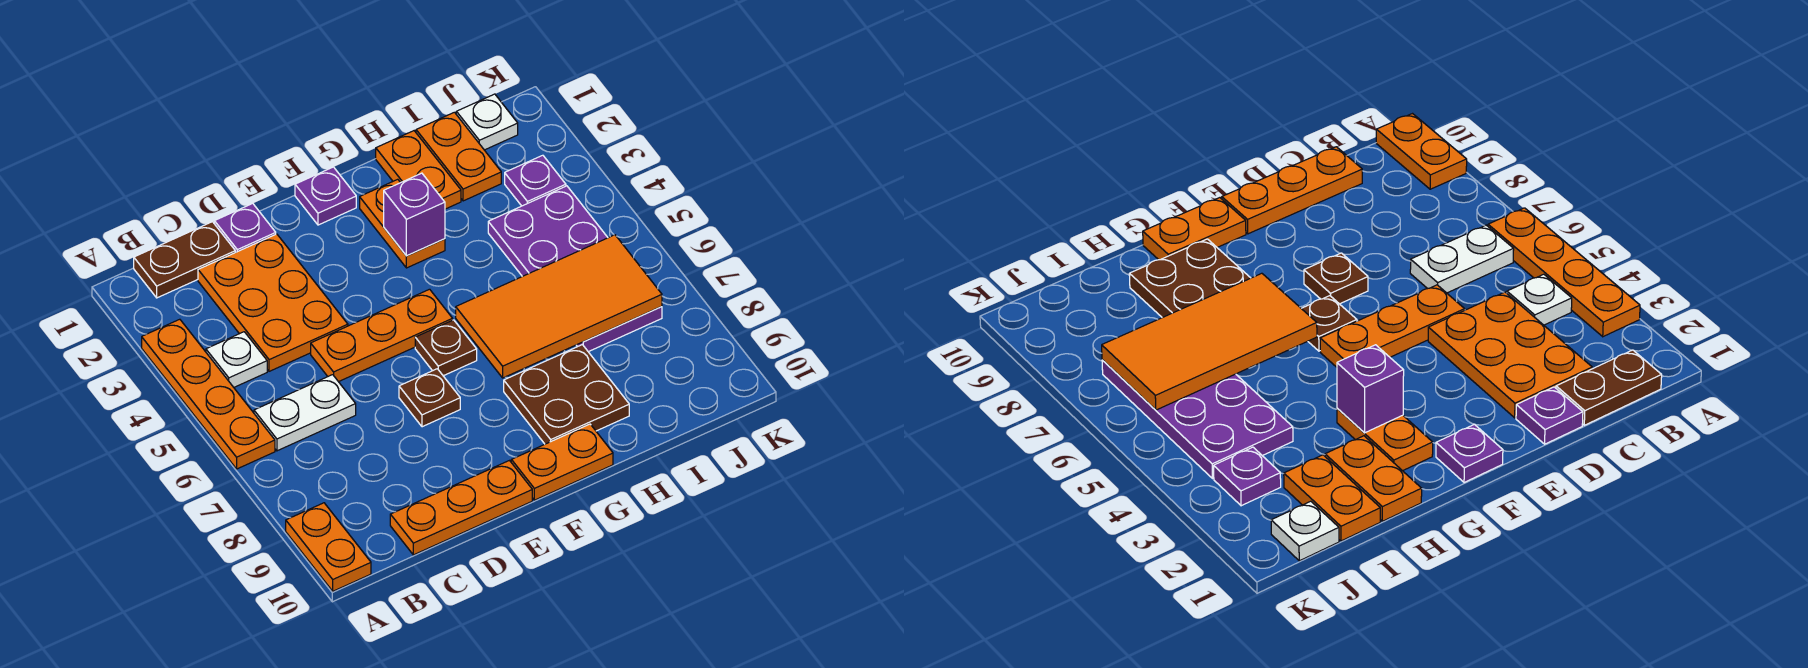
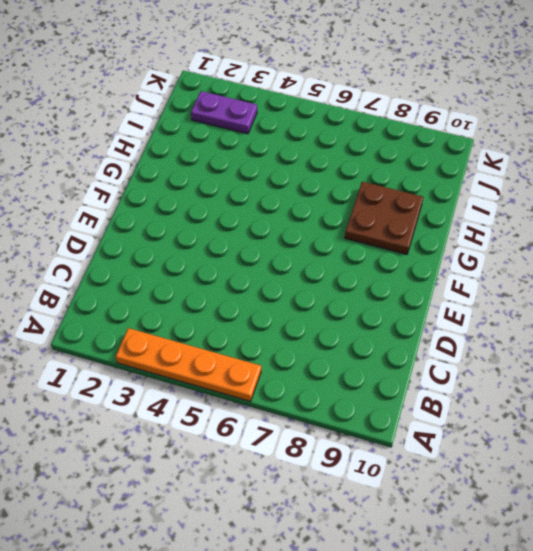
purple 1x2 plate [191,91,257,134] -> purple 1x1 plate [505,155,566,206]
none -> orange 1x2 plate [286,503,371,591]
none -> brown 1x2 plate [134,222,235,298]
none -> white 1x1 plate [206,332,267,387]

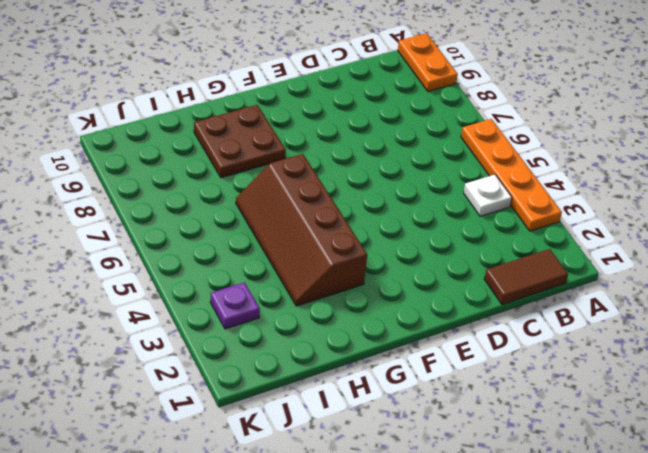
brown 1x2 tile [484,249,568,305] -> brown 1x2 plate [134,222,235,298]
brown 2x4 slope [236,154,367,306] -> orange 1x2 plate [360,179,445,268]
none -> white 1x2 plate [254,375,356,451]
none -> orange 2x3 plate [198,234,348,371]
none -> orange 1x3 plate [390,461,532,555]

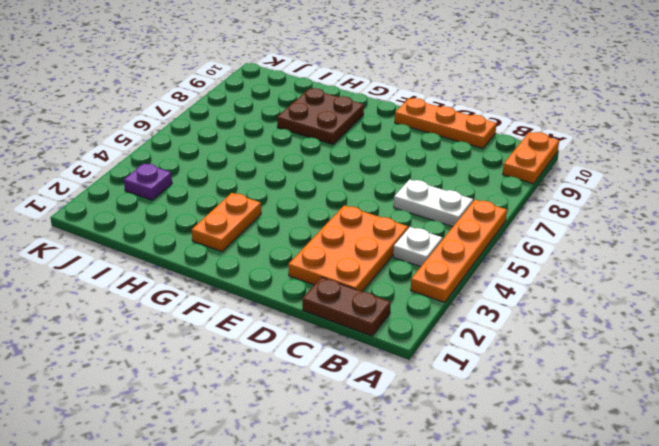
none -> purple 1x1 plate [214,203,276,252]
none -> orange 1x3 plate [311,289,453,382]
none -> brown 1x1 plate [399,369,460,427]

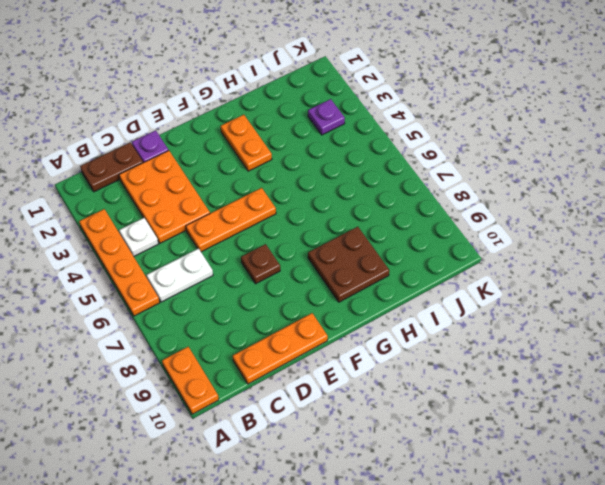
none -> purple 1x1 plate [295,167,356,225]
none -> brown 1x1 plate [415,320,477,376]
none -> orange 1x2 plate [511,424,613,500]

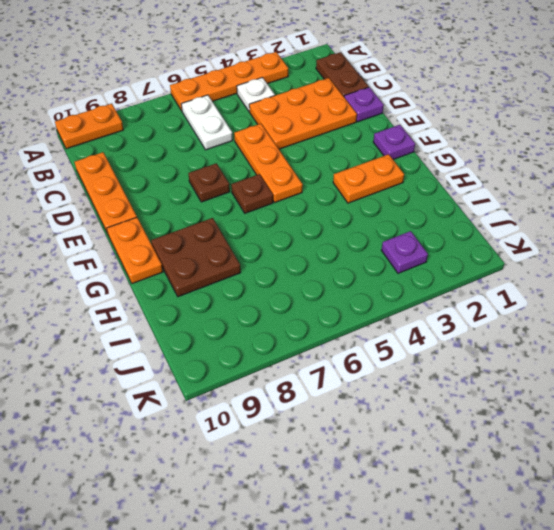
none -> orange 1x2 plate [376,131,461,209]
none -> orange 1x2 plate [416,112,501,201]
none -> purple 2x4 plate [488,186,662,352]

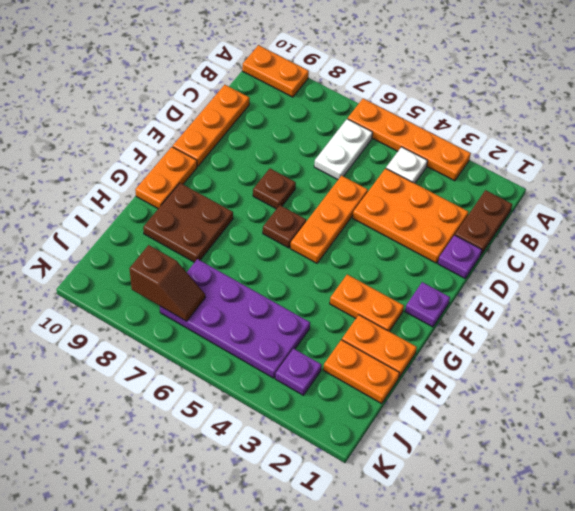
brown 1x2 slope [129,245,205,321] -> orange 2x4 tile [456,235,662,378]
none -> white 1x1 plate [456,94,518,150]
none -> purple 1x1 brick [384,173,445,256]

